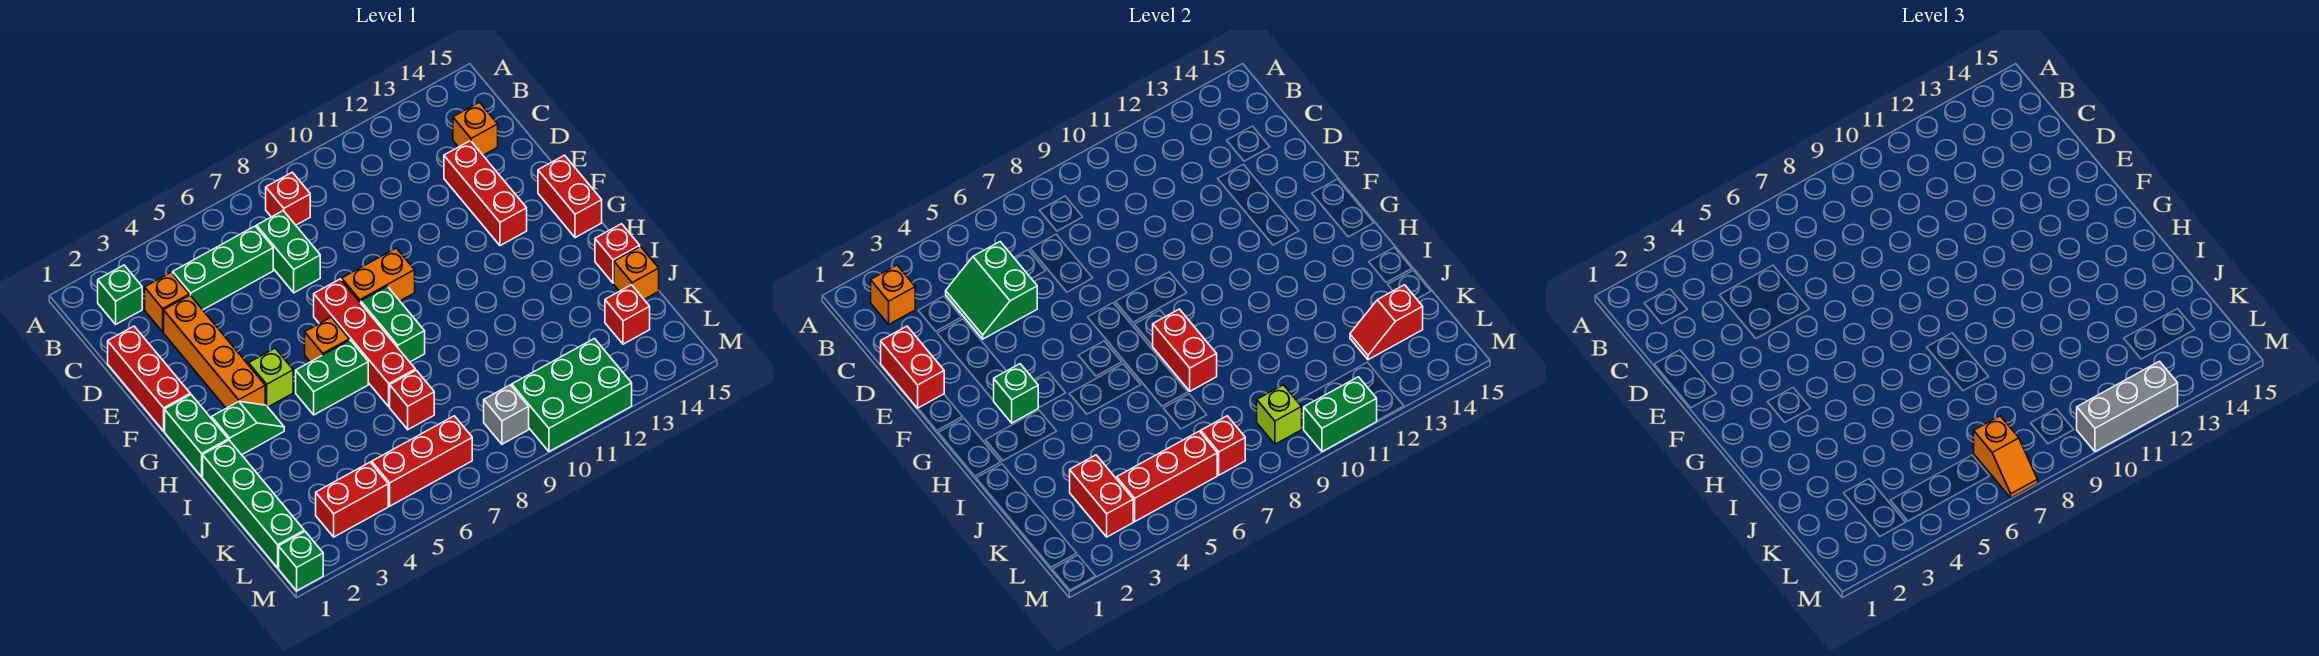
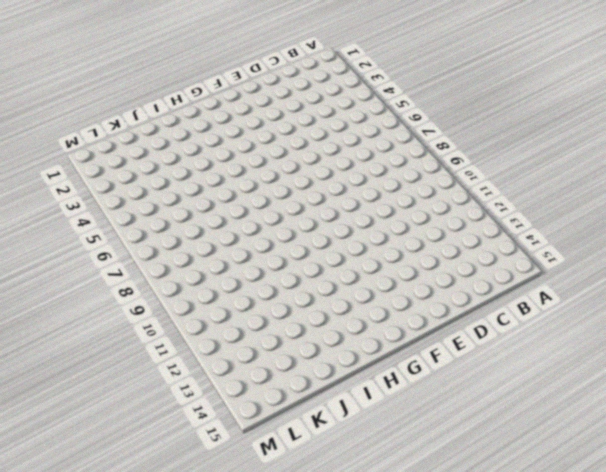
none -> green 1x1 brick [98,265,142,324]
none -> red 1x1 brick [266,172,310,225]
none -> orange 1x1 brick [145,273,189,332]
none -> green 1x3 brick [173,226,273,310]

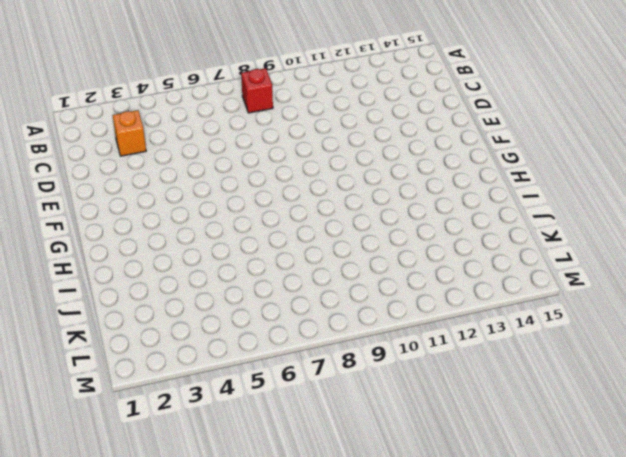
none -> green 1x1 brick [98,265,142,324]
none -> green 1x3 brick [173,226,273,310]
none -> green 1x2 brick [257,211,320,293]
none -> orange 1x1 brick [453,102,498,155]

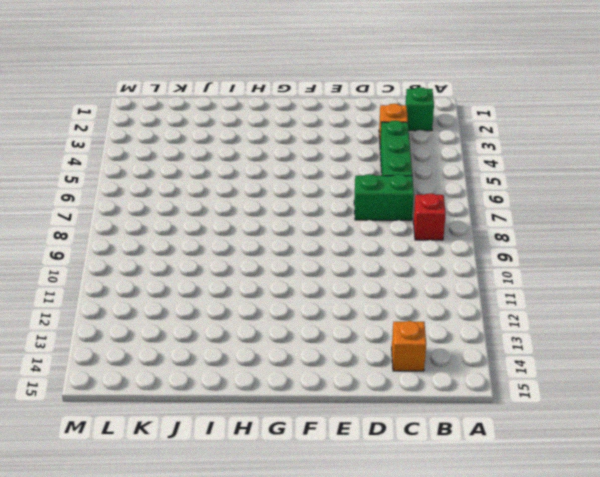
none -> red 1x3 brick [108,326,190,431]
none -> orange 1x4 brick [164,295,265,408]
none -> red 1x3 brick [444,141,527,246]
none -> red 1x4 brick [314,279,415,407]

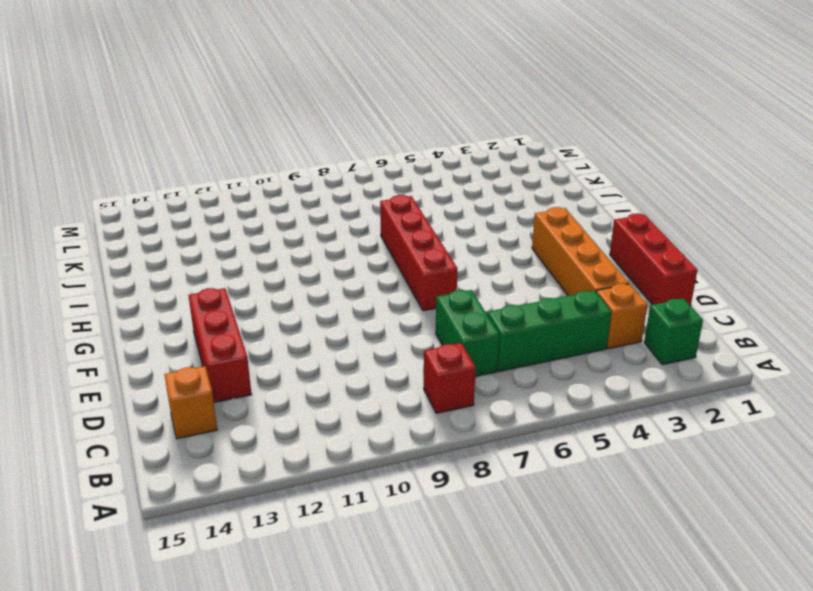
none -> orange 1x2 brick [342,248,415,303]
none -> red 1x2 brick [538,155,602,238]
none -> green 1x2 brick [165,395,228,477]
none -> lime 1x1 brick [249,348,293,407]

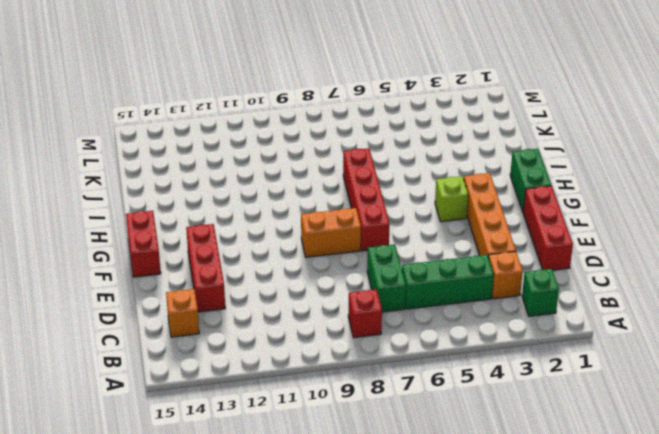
none -> orange 1x1 brick [305,317,349,362]
none -> green 1x2 brick [361,286,425,362]
none -> green 1x2 slope [212,401,284,455]
none -> green 1x2 brick [296,340,368,415]

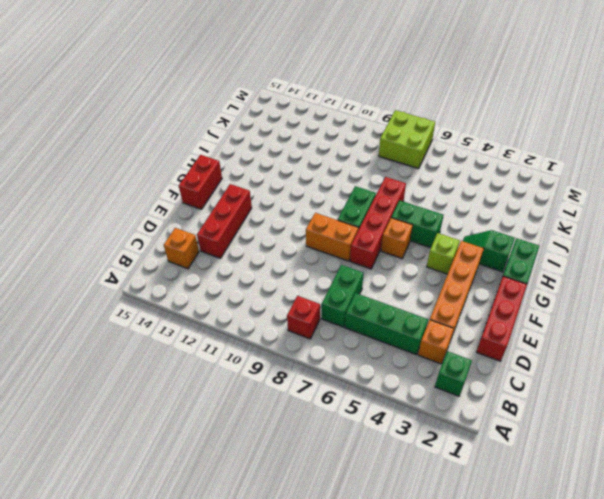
lime 2x2 brick [379,110,435,169] -> red 1x3 brick [372,416,472,506]
none -> green 1x4 brick [203,440,304,568]
none -> red 1x1 brick [595,224,640,283]
none -> red 1x1 brick [390,370,434,429]
none -> orange 1x1 brick [614,247,659,299]

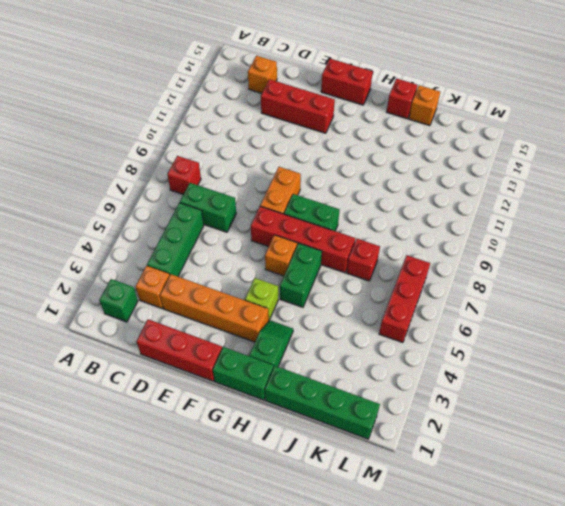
none -> red 1x1 brick [605,285,650,344]
none -> red 1x2 brick [316,462,388,537]
none -> grey 1x1 brick [484,385,529,444]
none -> green 2x3 brick [512,339,632,452]

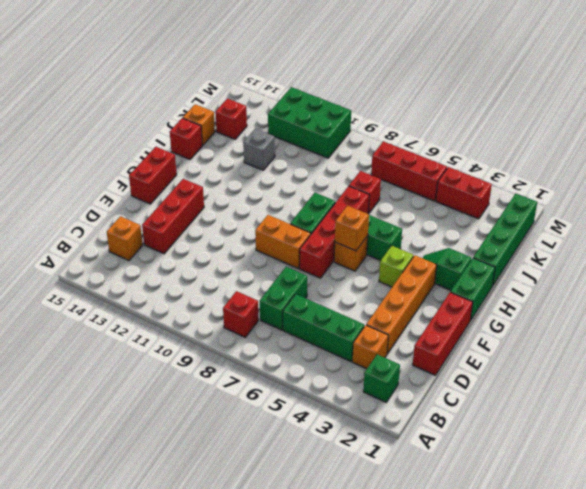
orange 1x1 brick [335,206,369,251] -> orange 1x1 brick moved to [871,265,915,324]
grey 1x1 brick [243,129,275,170] -> grey 1x1 brick moved to [484,385,529,444]
none -> green 1x1 brick [279,531,323,591]
none -> green 2x2 slope [946,242,1037,339]
none -> red 1x2 brick [881,326,944,408]
none -> green 1x1 brick [993,364,1038,423]

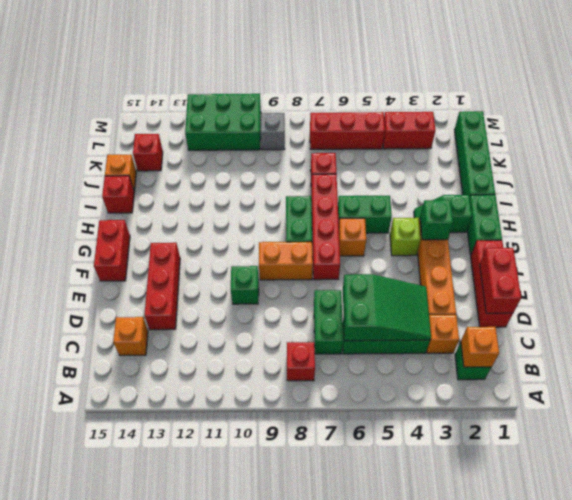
green 2x3 slope [343,274,431,341] -> green 2x2 slope [946,242,1037,339]
green 1x1 brick [231,266,259,304] -> green 1x1 brick moved to [279,531,323,591]
none -> red 1x2 brick [1153,309,1217,391]
none -> red 1x2 brick [1070,455,1133,537]
none -> red 1x2 slope [1350,285,1423,360]
none -> red 1x3 brick [1117,431,1217,521]

